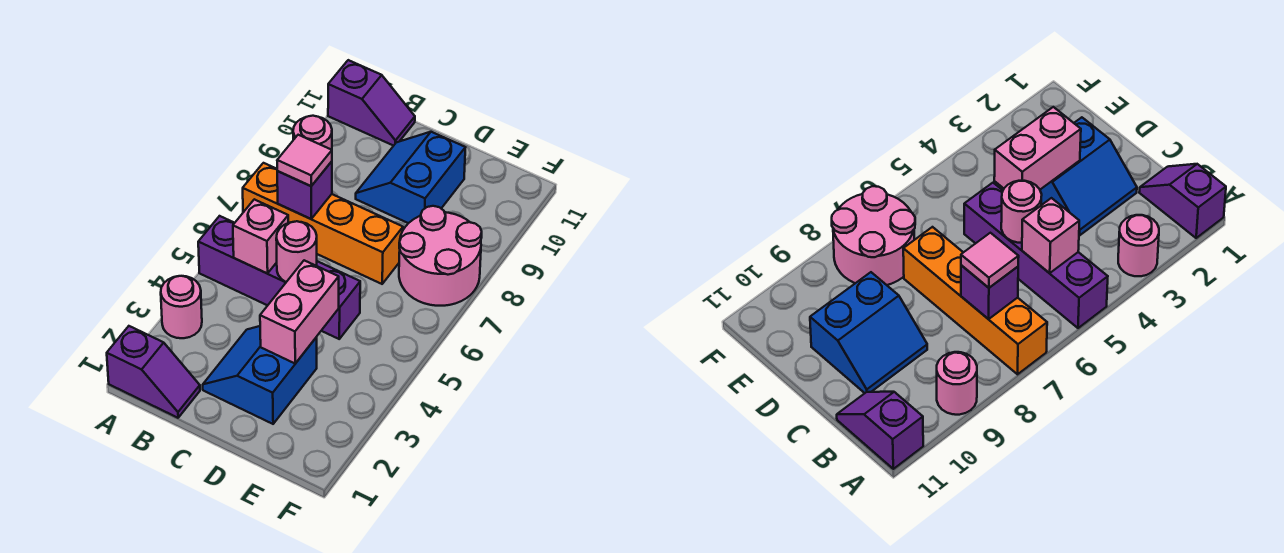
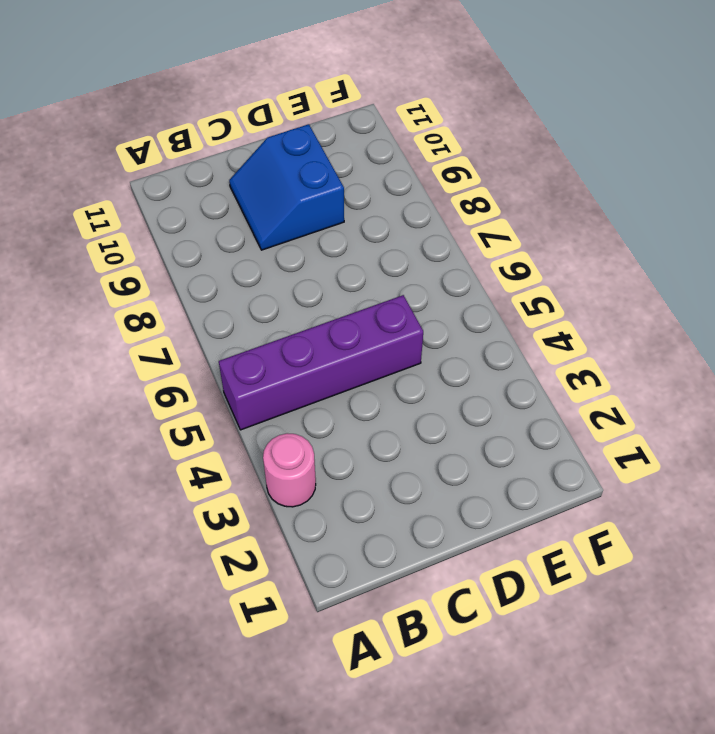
none -> purple 1x2 slope [107,326,200,418]
none -> orange 1x4 brick [243,163,403,284]
none -> pink 1x1 round brick [293,116,332,150]

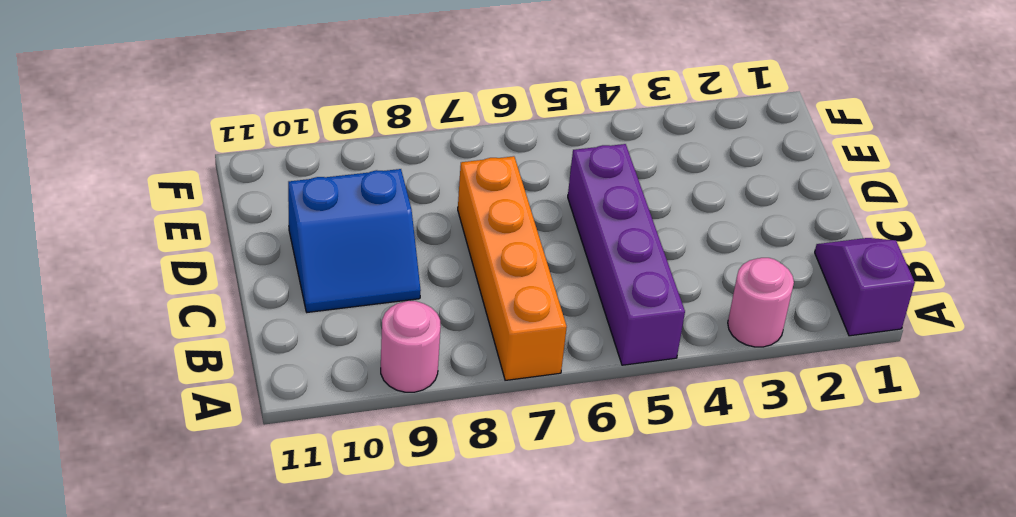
none -> purple 1x2 slope [328,60,415,146]
none -> blue 2x2 slope [203,326,317,424]
none -> pink 2x2 round brick [399,206,482,306]

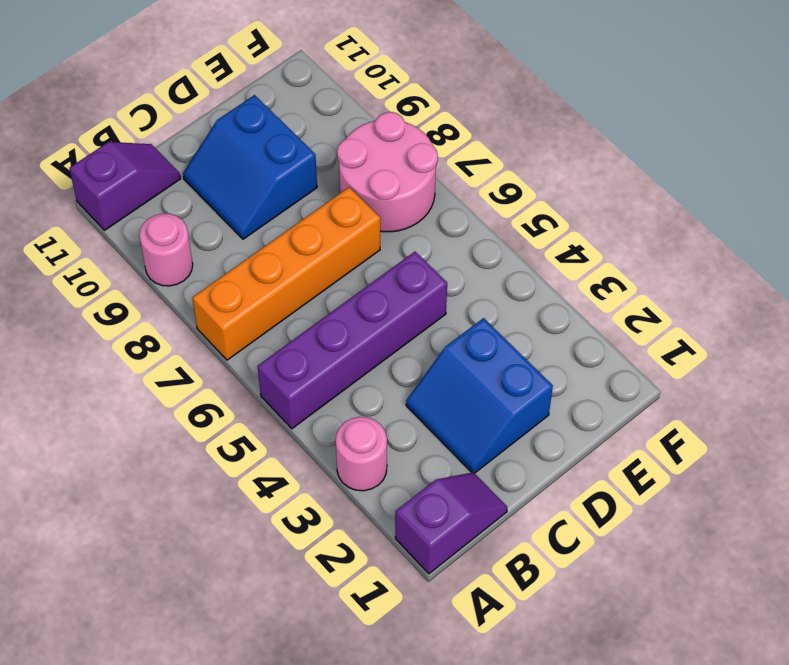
none -> pink 1x1 brick [233,199,288,273]
none -> purple 1x1 brick [277,161,332,219]
none -> pink 1x1 round brick [276,221,317,282]

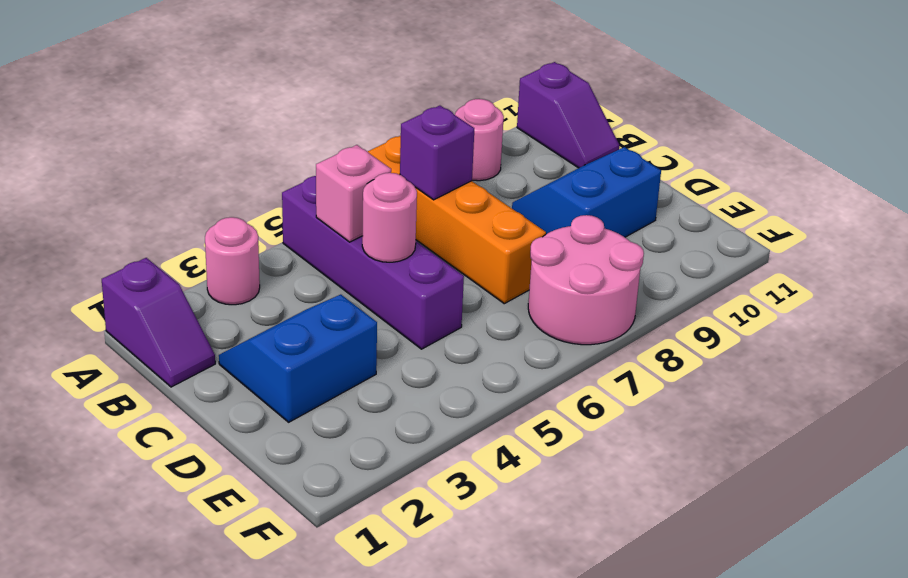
none -> pink 1x2 brick [260,260,339,363]
none -> pink 1x1 tile [277,135,332,186]

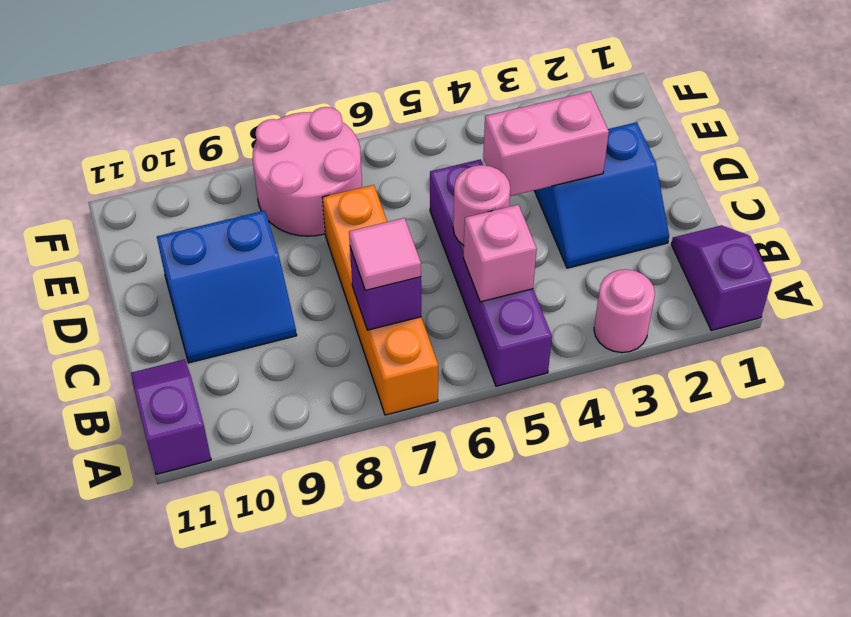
none -> pink 1x1 round brick [293,116,332,150]

